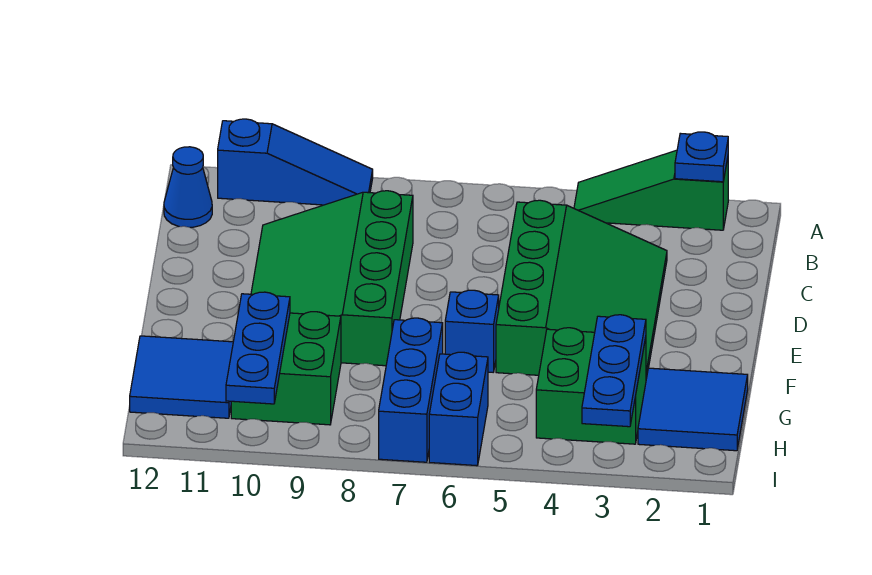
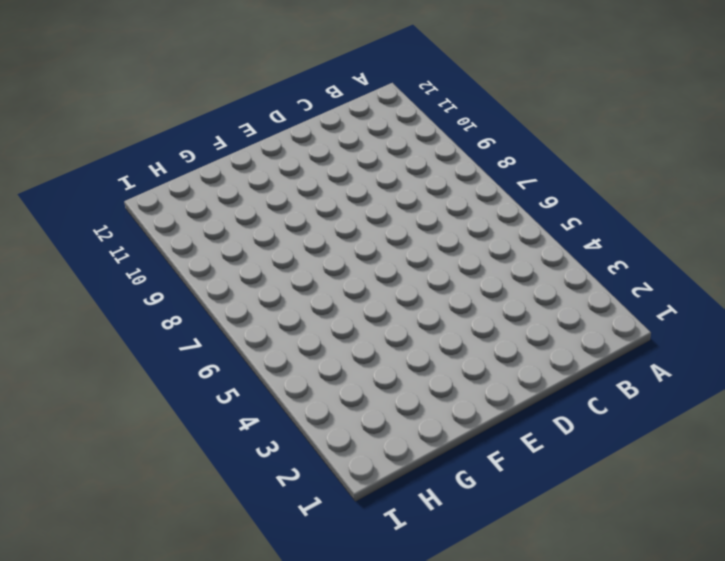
none -> green 1x3 slope [574,150,728,230]
none -> blue 1x3 slope [218,119,373,205]
none -> blue 1x1 cone [164,147,212,227]

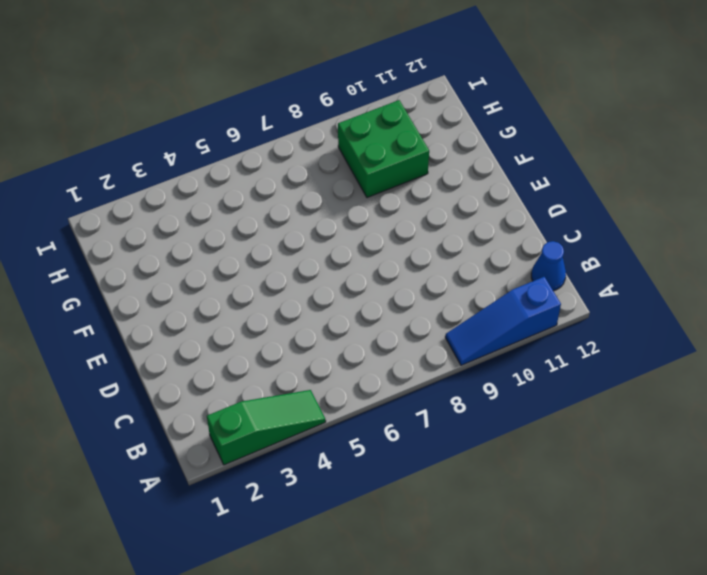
none -> green 3x4 slope [496,200,667,379]
none -> green 3x4 slope [251,191,413,366]
none -> blue 1x1 brick [445,290,499,372]

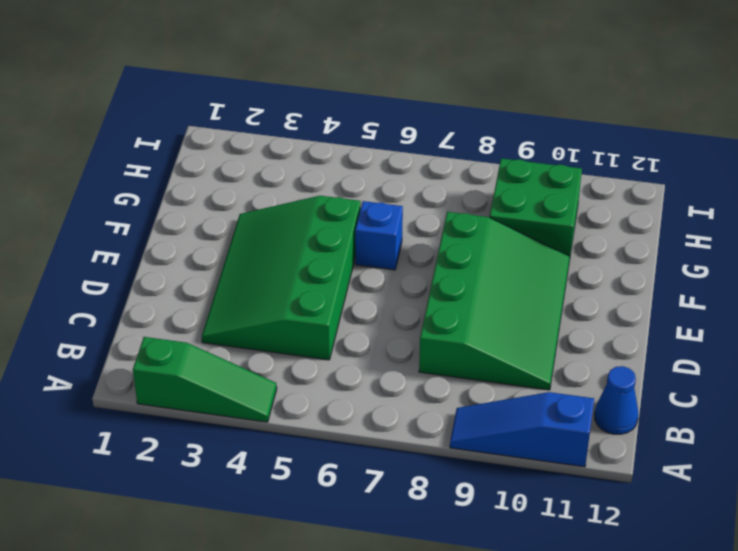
none -> blue 2x2 tile [638,368,748,451]
none -> green 2x2 brick [536,328,646,444]
none -> blue 1x3 brick [379,318,443,462]

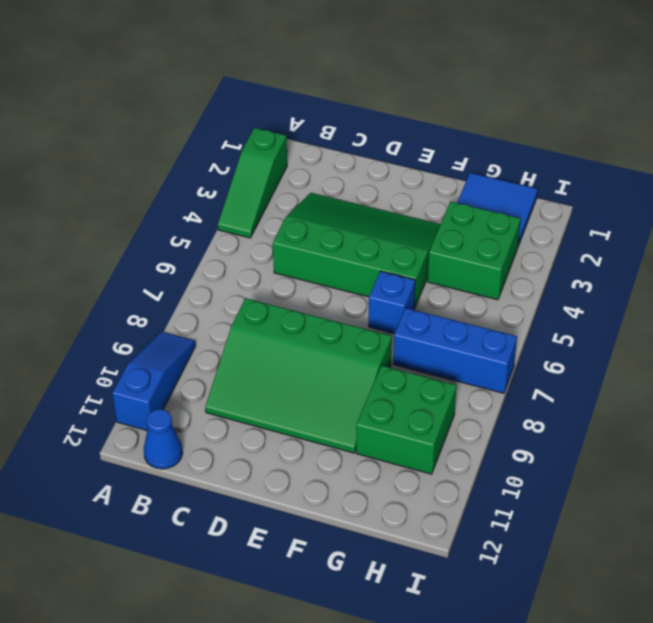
none -> blue 2x2 tile [130,336,233,418]
none -> blue 1x2 brick [429,352,488,466]
none -> blue 1x1 plate [675,132,728,182]

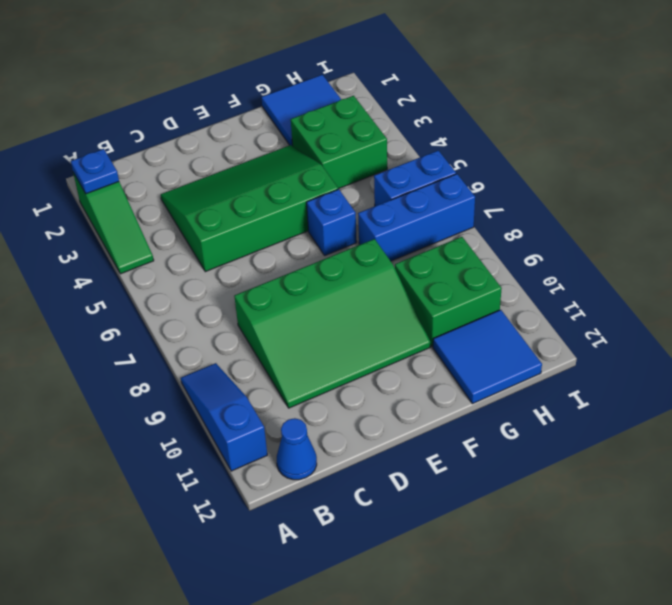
none -> blue 1x3 plate [582,315,646,427]
none -> blue 1x3 plate [226,292,290,404]

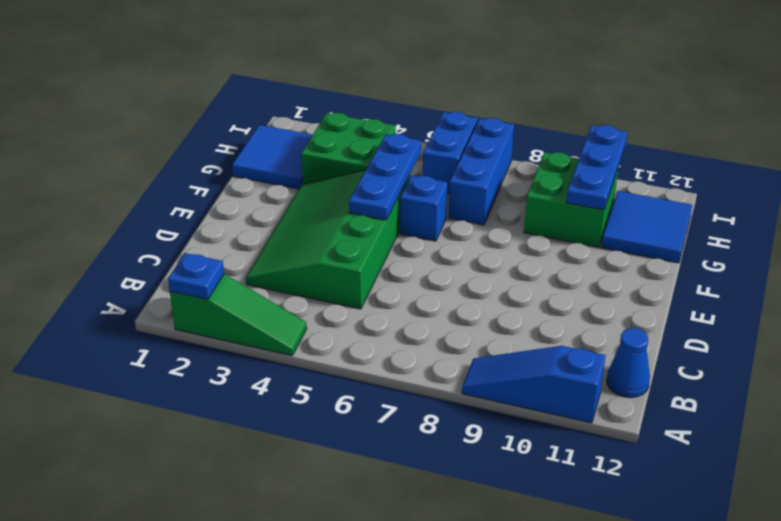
blue 1x3 plate [349,134,421,220] -> blue 1x3 plate moved to [582,315,646,427]
none -> green 3x4 slope [251,191,413,366]

